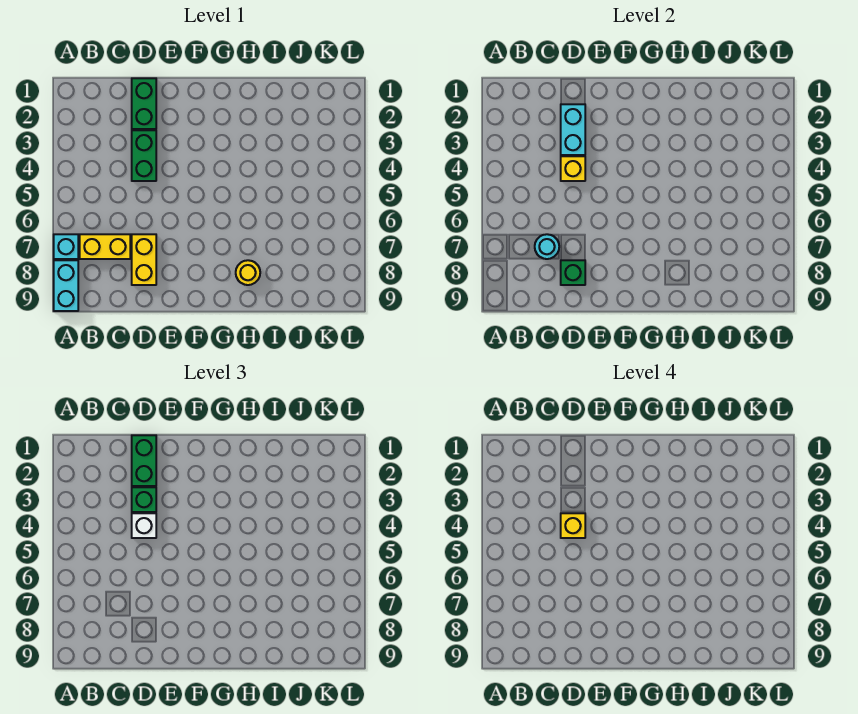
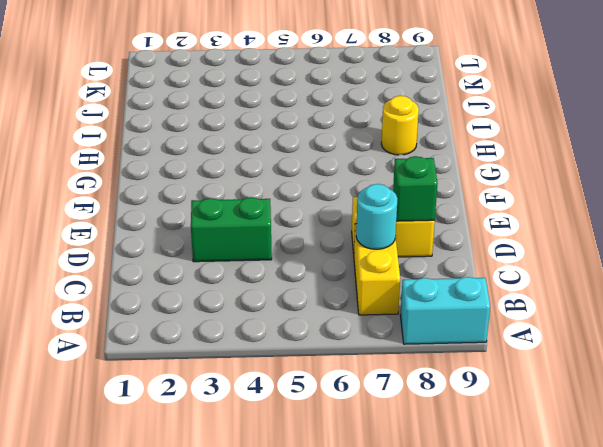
none -> cyan 1x1 brick [54,234,78,259]
none -> green 1x2 brick [132,78,156,129]
none -> cyan 1x2 brick [561,104,585,155]

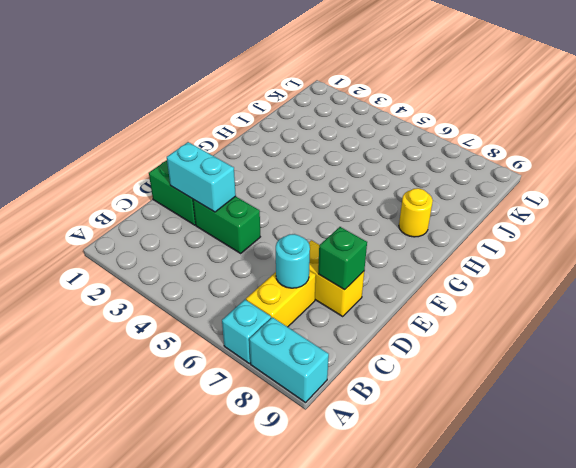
none -> yellow 1x1 brick [561,156,585,181]
none -> green 1x2 brick [132,435,156,486]
none -> green 1x1 brick [132,487,156,512]

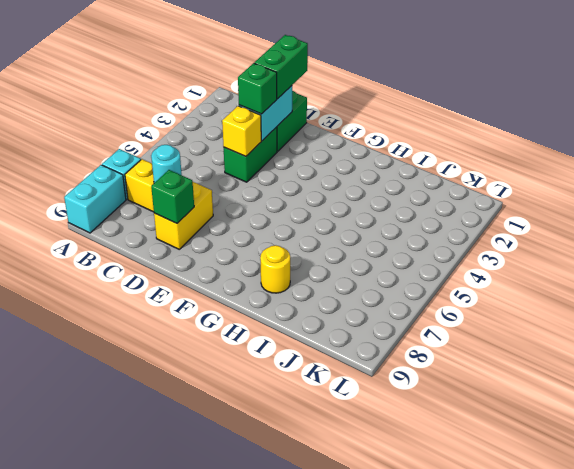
none -> white 1x1 brick [132,513,156,538]
none -> yellow 1x1 brick [561,513,585,538]

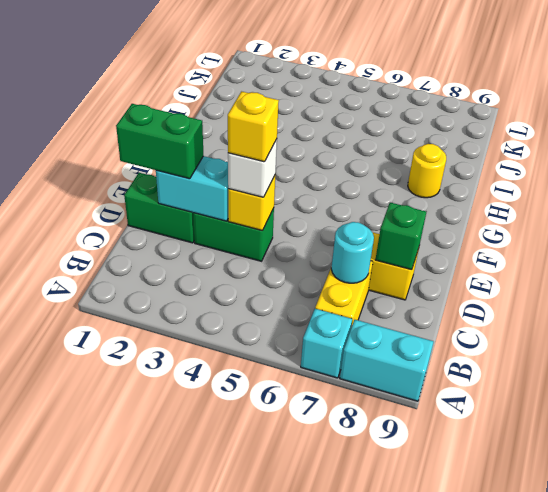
none -> green 1x1 brick [132,487,156,512]

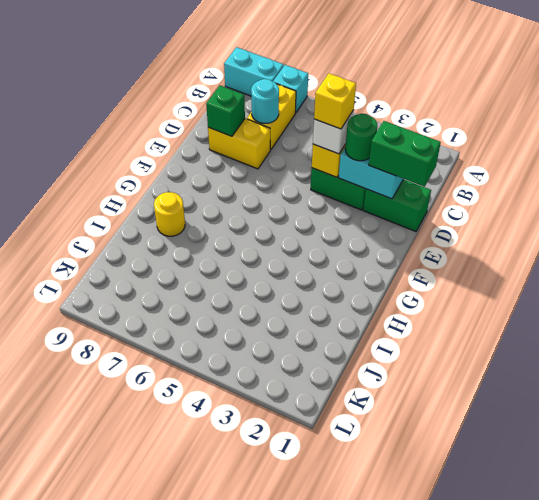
green 1x1 round brick [345,114,377,161] -> green 1x1 brick [132,487,156,512]

